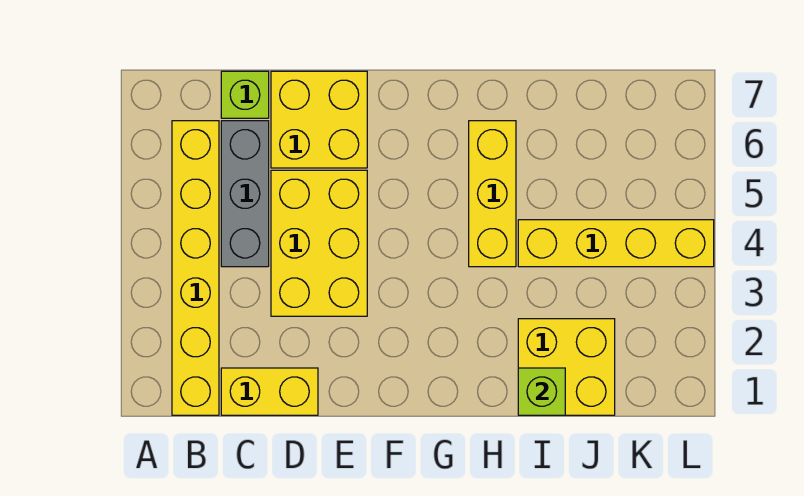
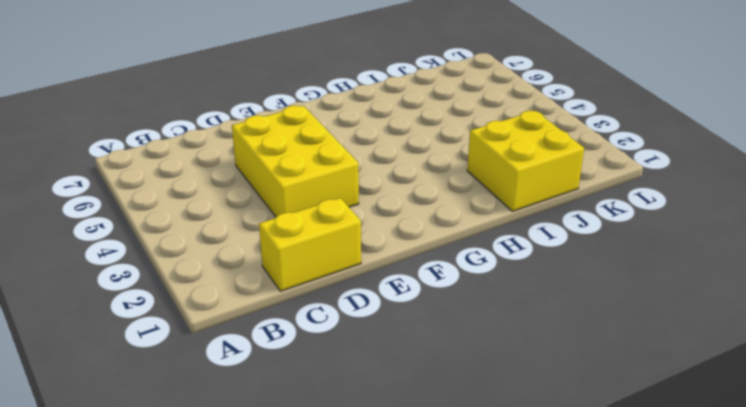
none -> yellow 1x6 brick [172,121,219,415]
none -> grey 1x3 brick [221,121,269,267]

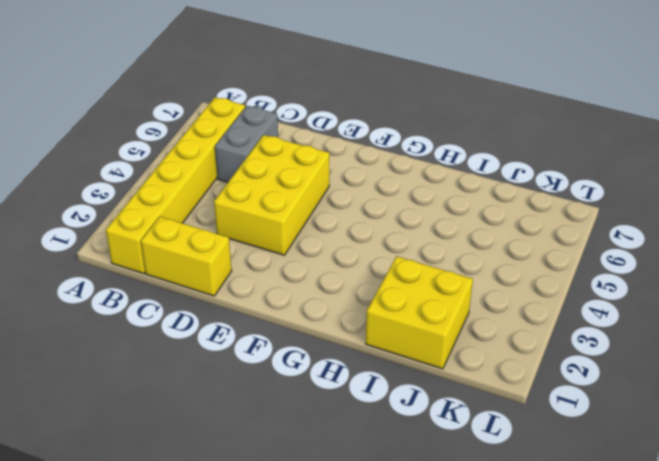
grey 1x2 brick [215,106,278,182] -> grey 1x3 brick [221,121,269,267]
none -> lime 1x1 brick [221,71,269,118]
none -> yellow 2x2 brick [271,71,367,168]

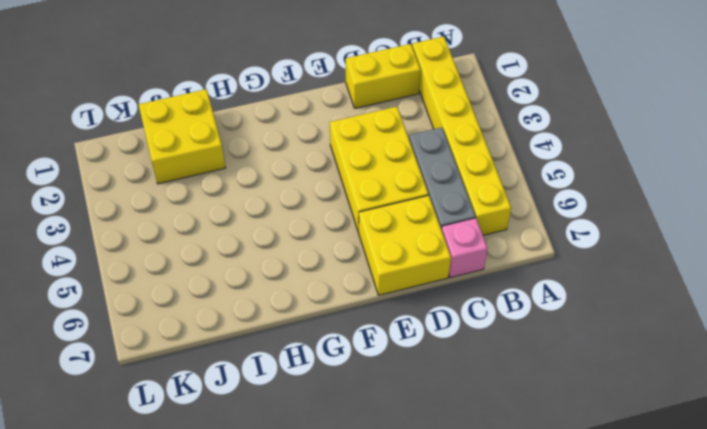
pink 1x1 brick [442,218,488,278] -> lime 1x1 brick [221,71,269,118]
none -> yellow 1x3 brick [469,121,516,267]
none -> yellow 1x4 brick [518,220,714,267]

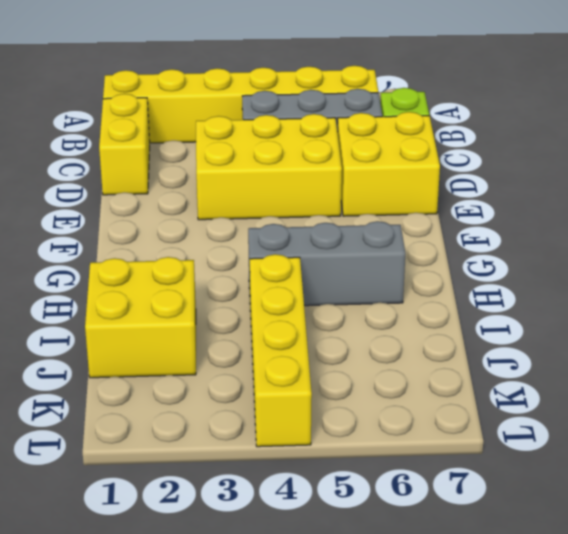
grey 1x3 brick [248,221,405,306] -> yellow 1x3 brick [469,121,516,267]
none -> lime 1x1 brick [518,368,565,415]

